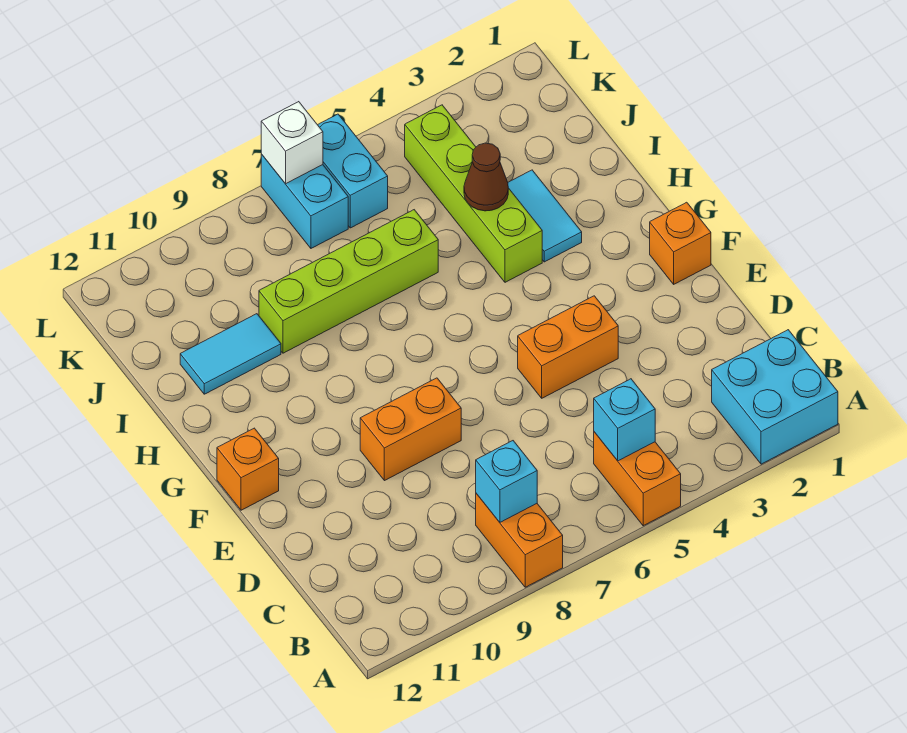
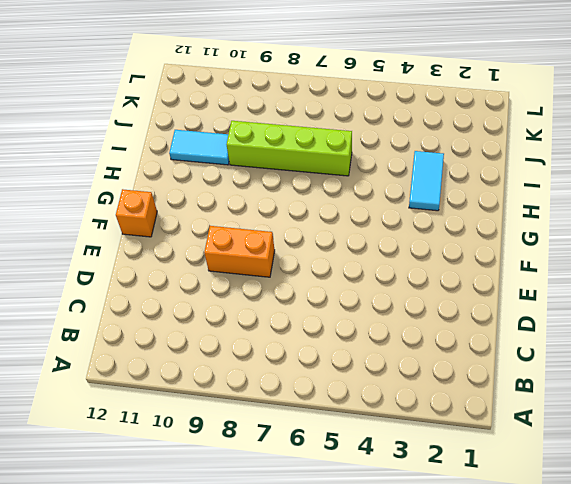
none -> cyan 2x2 brick [712,330,838,464]
none -> orange 1x2 brick [594,432,681,526]
none -> orange 1x2 brick [476,494,563,587]

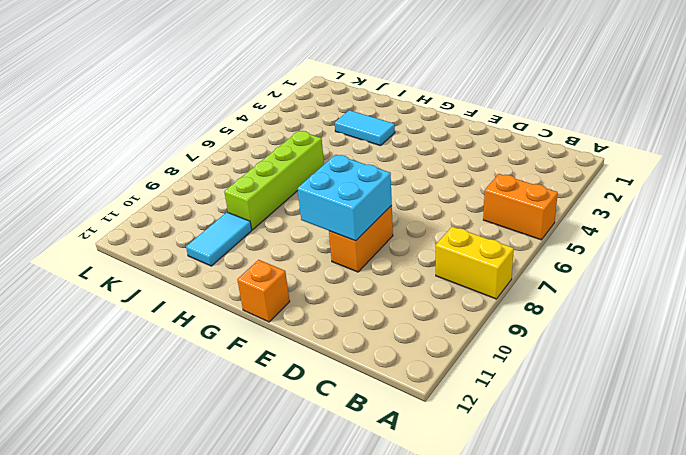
yellow 1x2 brick [436,226,514,299] -> orange 1x2 brick [476,494,563,587]
cyan 2x2 brick [297,155,392,241] -> cyan 2x2 brick moved to [712,330,838,464]
none -> orange 1x2 brick [518,296,618,398]
none -> orange 1x1 brick [650,202,711,284]
none -> lime 1x4 brick [405,105,542,282]

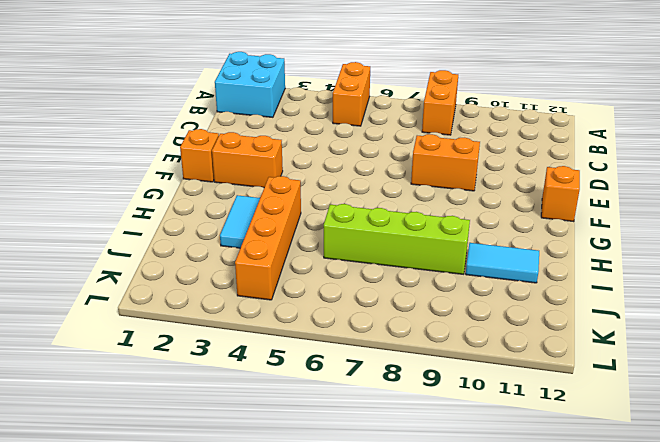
orange 1x2 brick [212,132,283,188] -> orange 1x2 brick moved to [518,296,618,398]
orange 1x4 brick [235,176,301,300] -> lime 1x4 brick [405,105,542,282]
none -> cyan 1x2 brick [318,114,388,228]
none -> cyan 1x2 brick [261,154,348,248]
none -> cyan 1x1 brick [594,379,655,461]

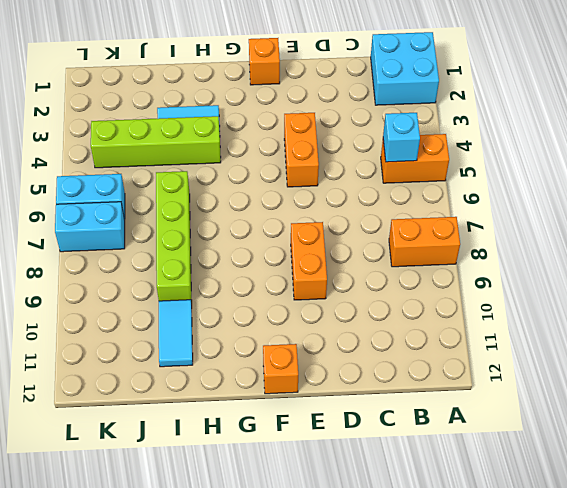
none -> cyan 1x1 brick [476,441,537,522]
none -> brown 1x1 cone [464,143,508,211]
none -> white 1x1 brick [261,102,323,184]

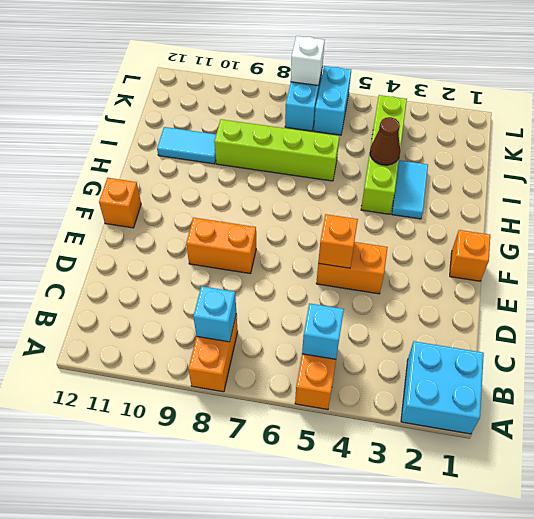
orange 1x1 brick [318,214,358,268] -> none

